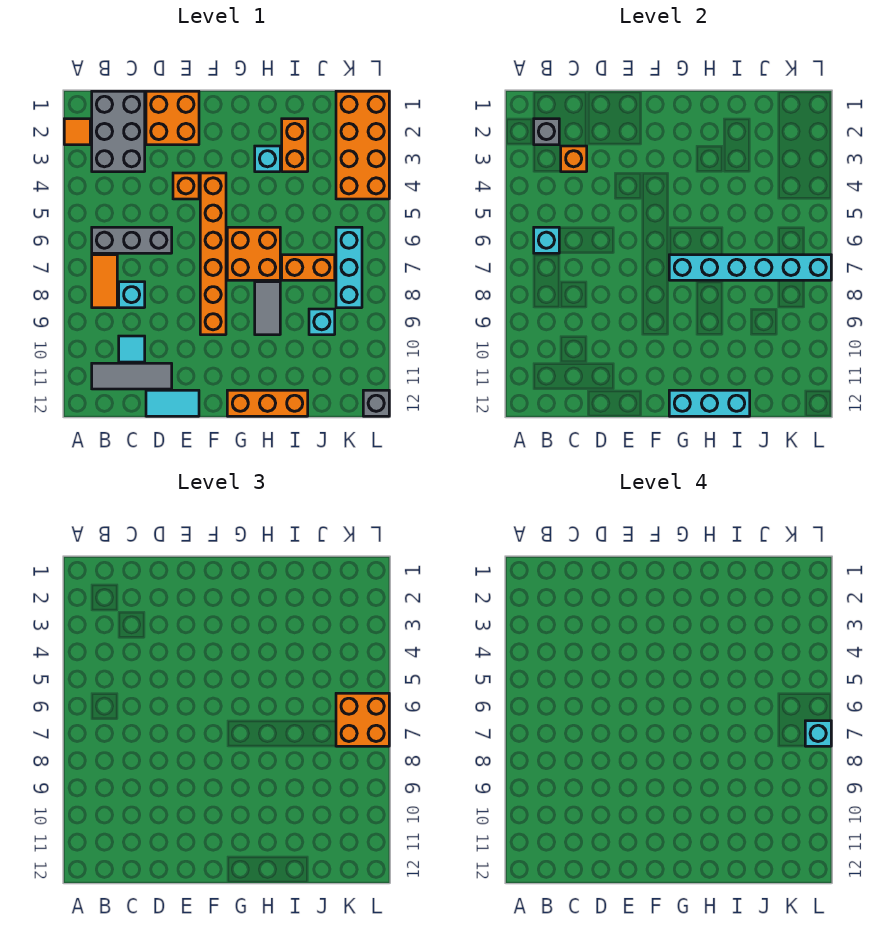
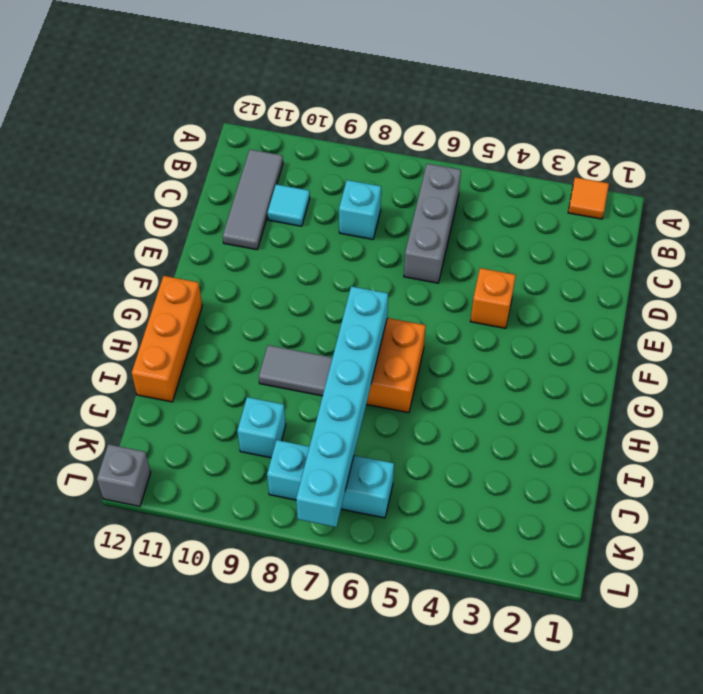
none -> grey 2x3 brick [92,91,145,172]
none -> orange 1x2 tile [92,255,117,308]
none -> orange 2x2 brick [146,91,199,145]

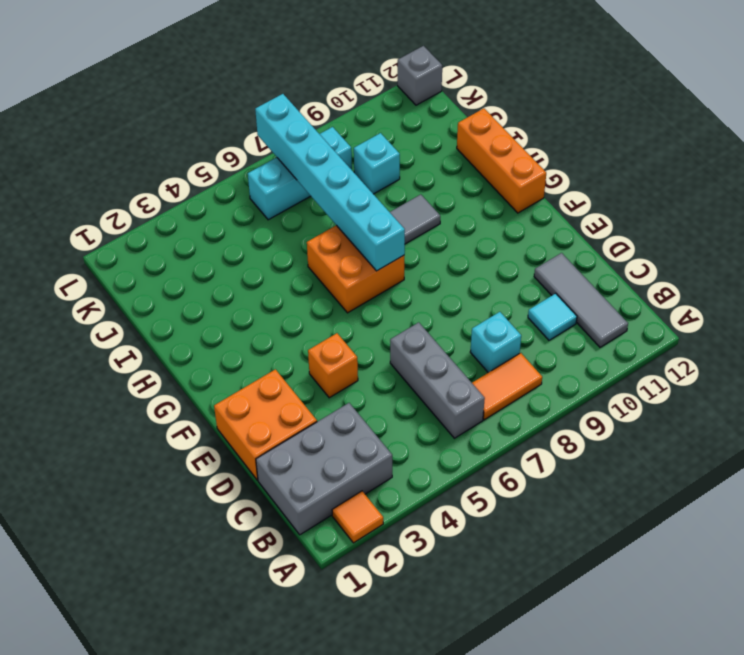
none -> cyan 1x2 tile [146,390,199,416]
none -> orange 1x6 brick [200,173,226,335]
none -> cyan 1x1 brick [255,146,280,172]

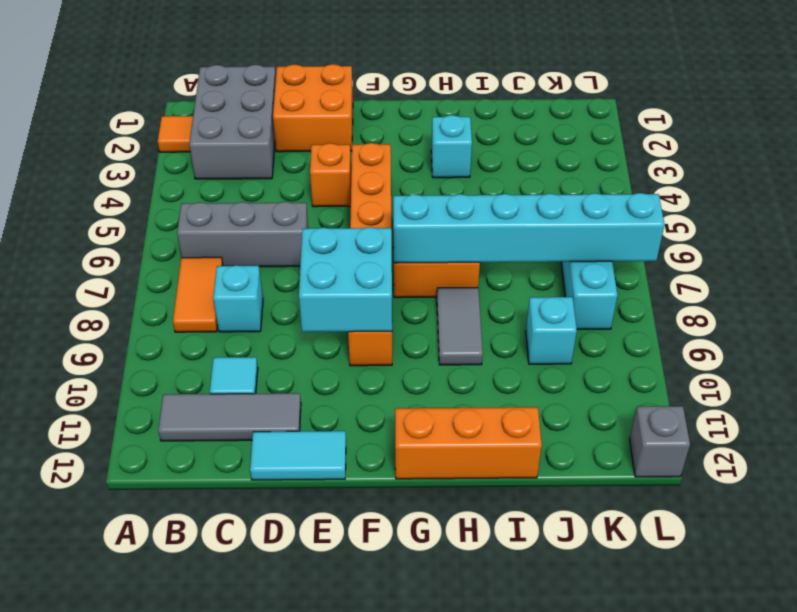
cyan 2x2 brick [299,227,392,332] -> none
none -> orange 1x2 brick [282,119,308,172]
none -> orange 1x2 brick [282,255,335,280]
none -> orange 2x4 brick [336,91,389,199]

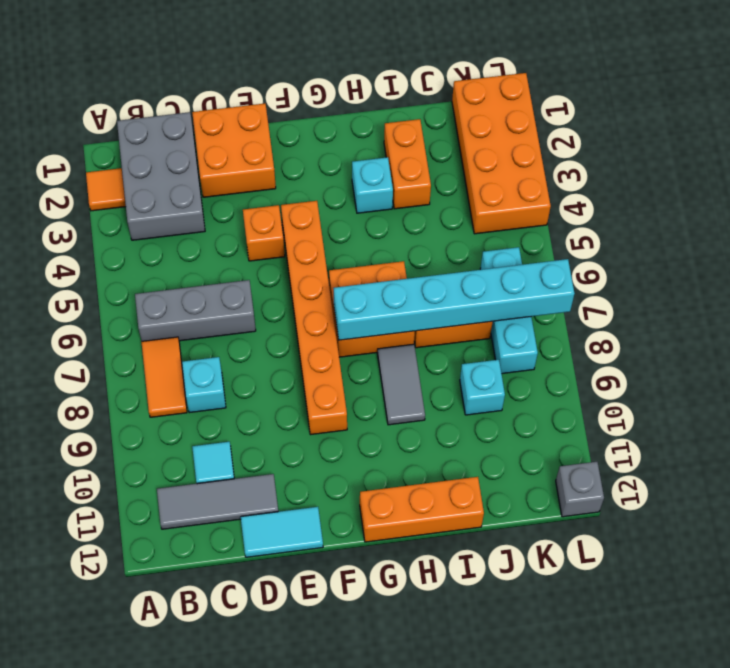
none -> grey 1x1 brick [534,119,559,145]
none -> cyan 1x1 brick [534,227,559,253]
none -> orange 1x1 brick [561,146,587,172]

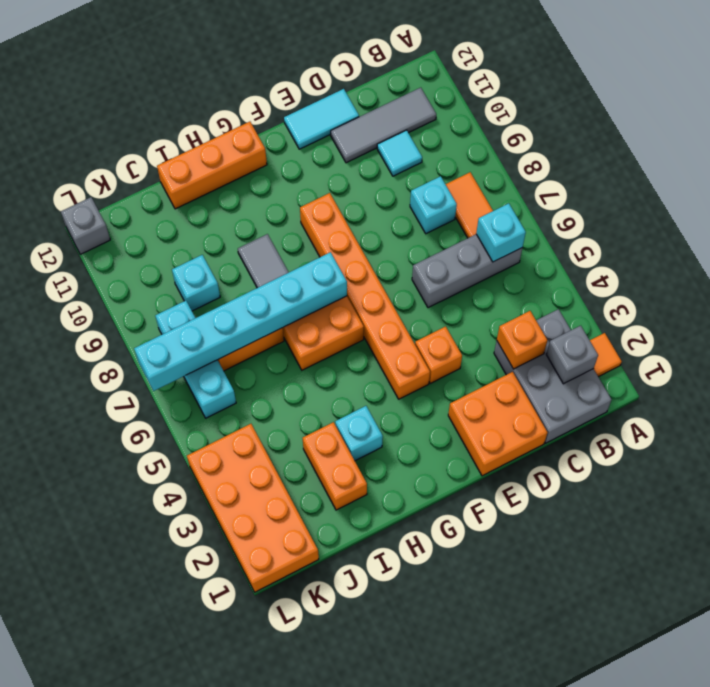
none -> cyan 1x3 brick [669,390,750,416]
none -> orange 2x2 brick [336,693,389,746]
none -> cyan 1x1 brick [805,721,831,746]

